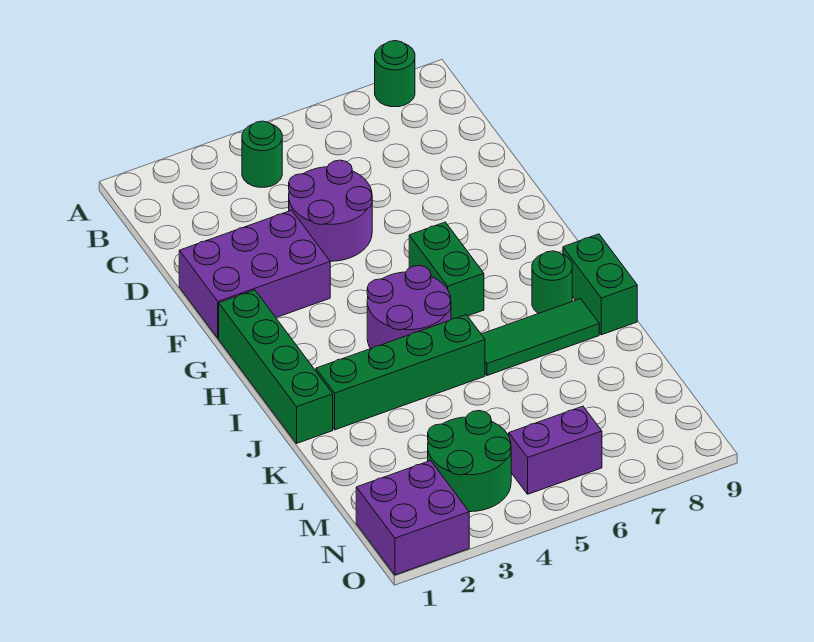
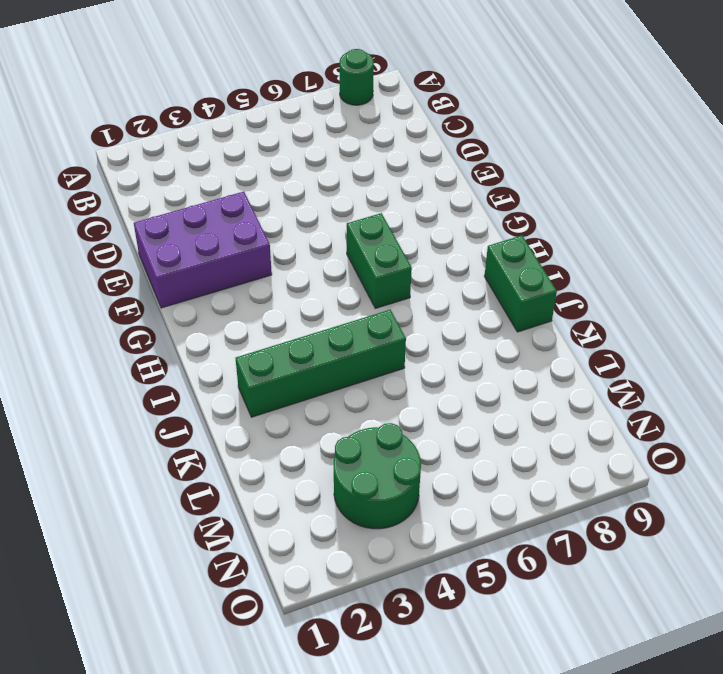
none -> green 1x1 round brick [242,121,282,187]
none -> purple 2x2 round brick [289,160,372,261]
none -> green 1x4 brick [219,290,333,443]

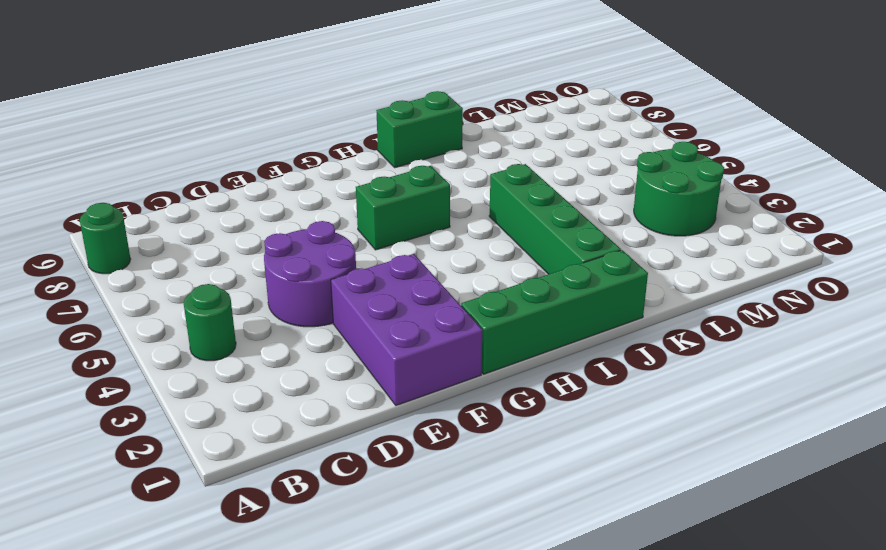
none -> purple 2x2 round brick [367,265,451,349]
none -> green 1x1 round brick [532,251,572,314]
none -> green 1x3 tile [481,299,599,376]

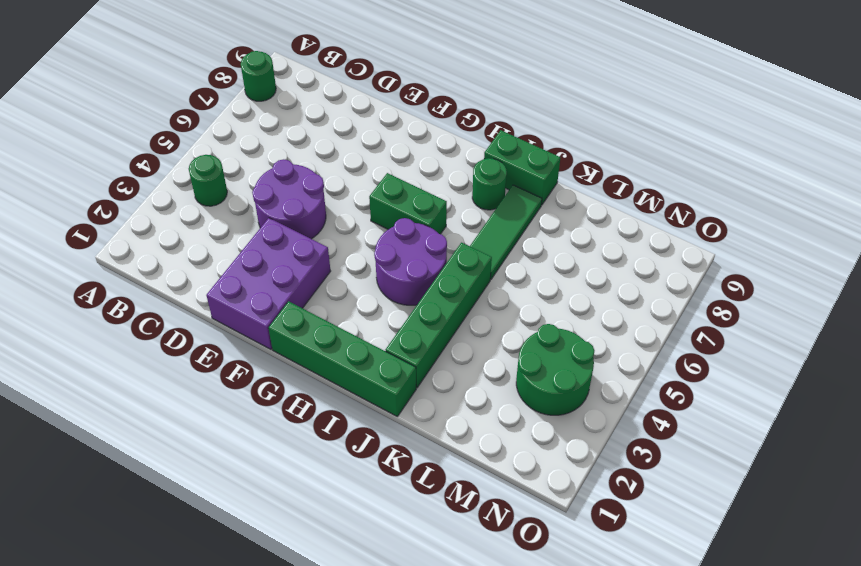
none -> purple 2x2 brick [356,461,469,575]
none -> purple 1x2 brick [509,406,602,494]

